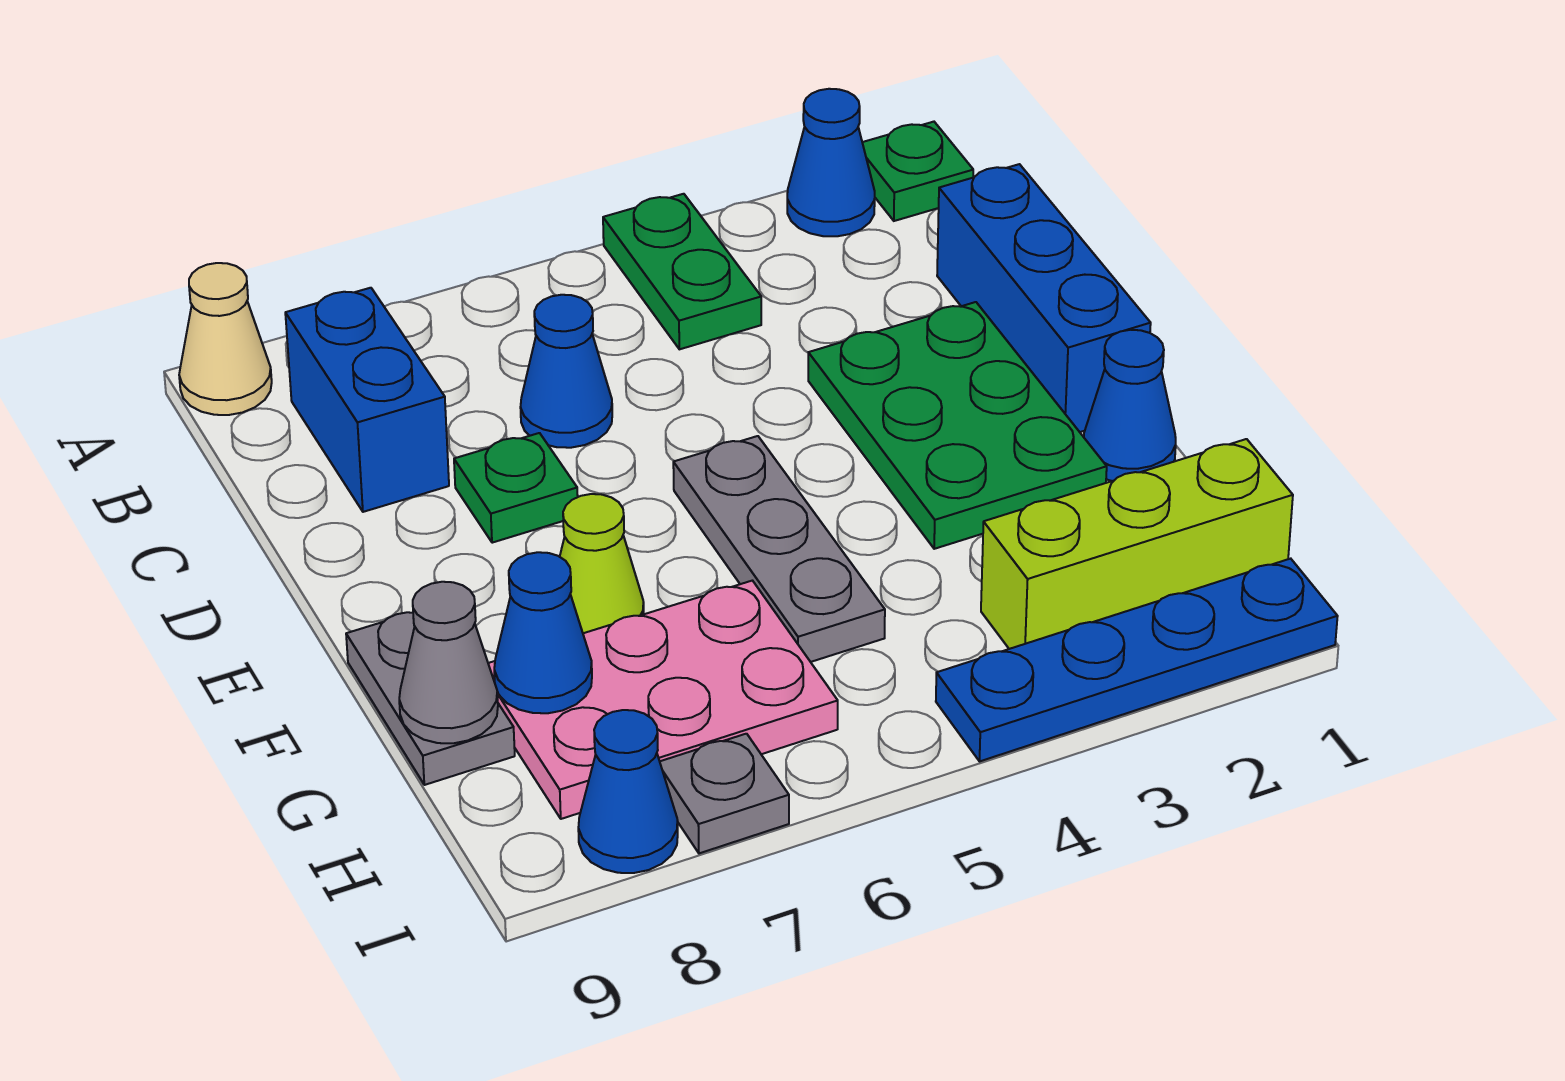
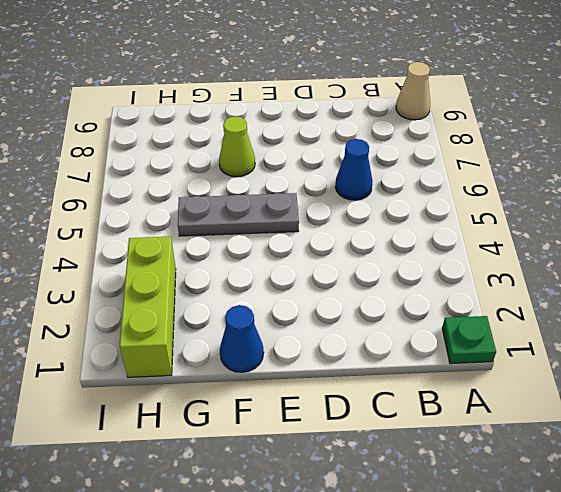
none -> blue 1x1 cone [787,89,875,236]
none -> green 1x2 plate [603,194,761,349]
none -> blue 1x2 brick [285,288,449,512]

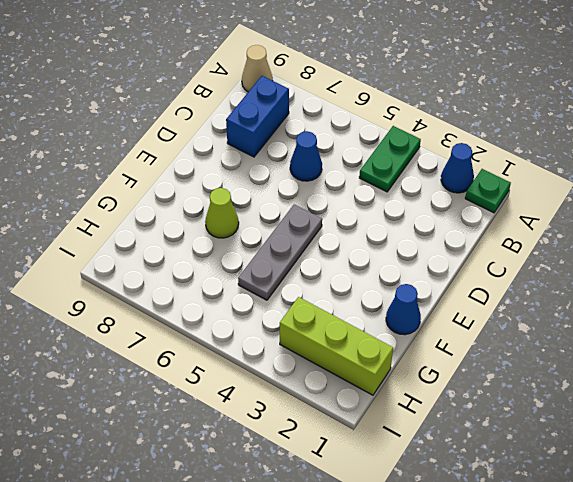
none -> blue 1x3 brick [937,164,1151,432]
none -> green 2x3 plate [808,302,1107,549]
none -> green 1x1 plate [454,433,578,543]

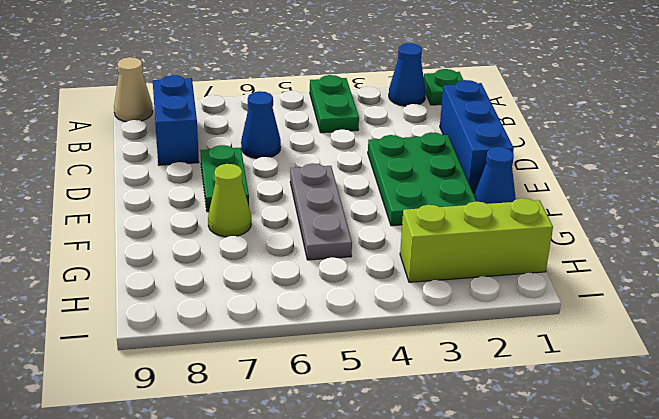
green 1x2 plate [200,145,249,212] -> green 1x1 plate [454,433,578,543]
none -> grey 1x2 plate [346,612,515,785]
none -> pink 2x3 plate [488,581,838,819]
none -> blue 1x4 plate [936,559,1338,761]

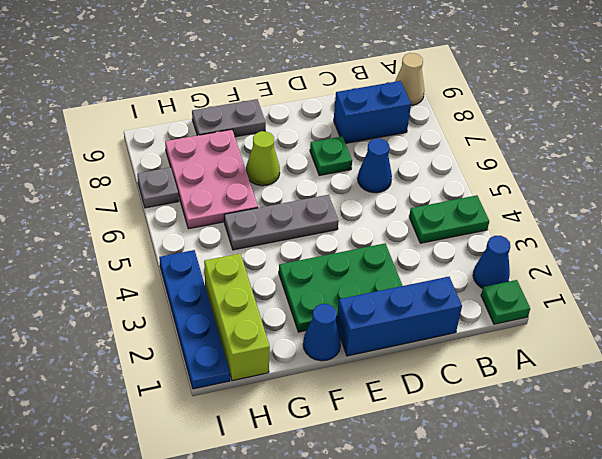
none -> blue 1x1 cone [578,710,678,873]
none -> blue 1x1 cone [494,552,592,713]
none -> grey 1x1 cone [399,582,498,743]

